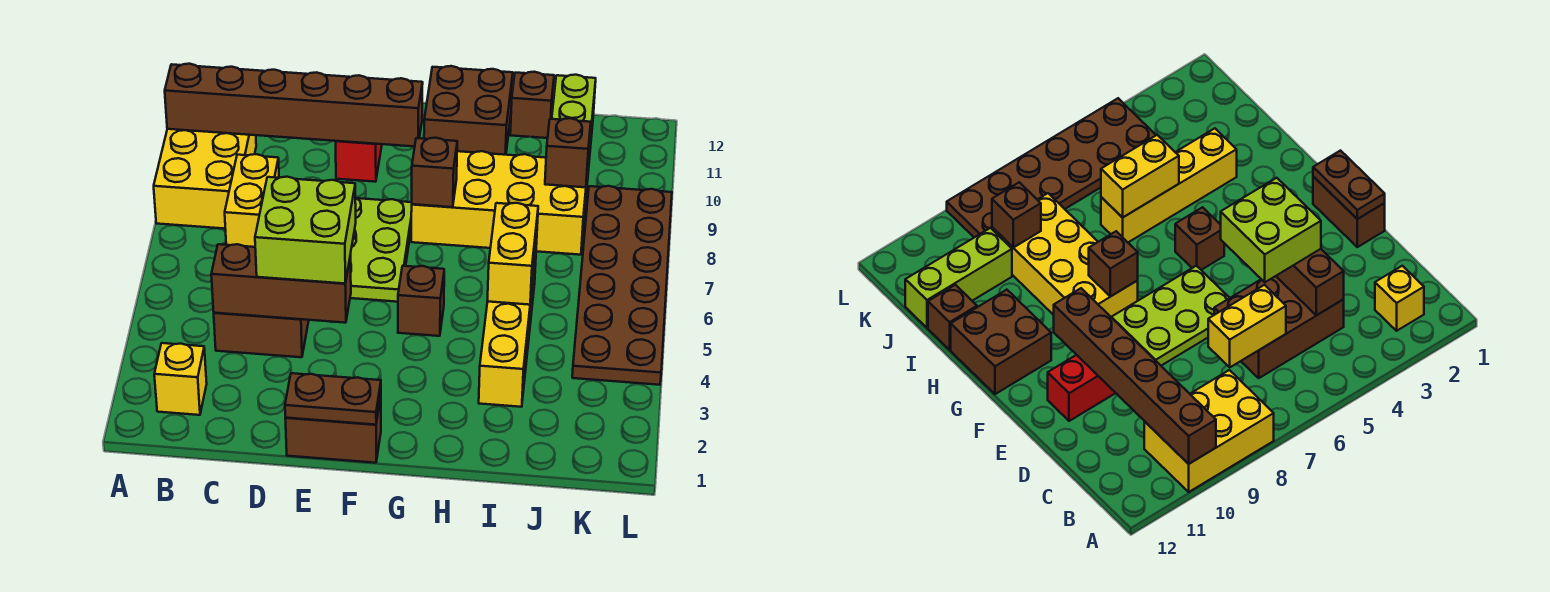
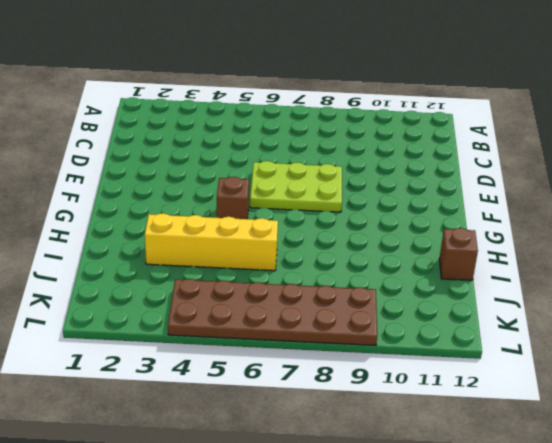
none -> yellow 2x3 brick [154,129,256,229]
none -> yellow 1x1 brick [154,343,207,415]
none -> brown 2x3 brick [214,313,309,357]

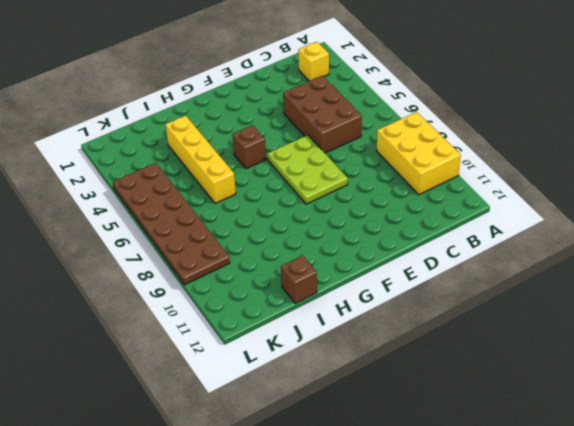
none -> brown 1x2 brick [285,396,381,463]
none -> red 1x2 brick [336,141,382,182]
none -> yellow 2x4 brick [411,151,588,255]

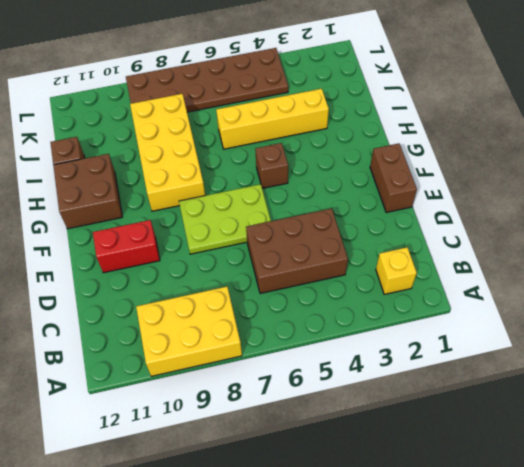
none -> lime 1x3 brick [552,75,596,193]
none -> brown 1x6 brick [165,64,423,147]
none -> brown 1x3 brick [211,244,351,323]

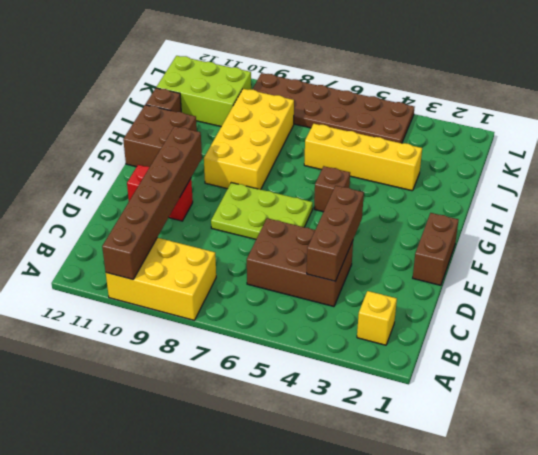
lime 2x3 brick [156,56,251,127] -> lime 1x3 brick [552,75,596,193]
none -> yellow 1x2 brick [225,154,279,247]
none -> brown 1x2 plate [285,373,381,425]
none -> brown 1x1 brick [412,138,457,207]

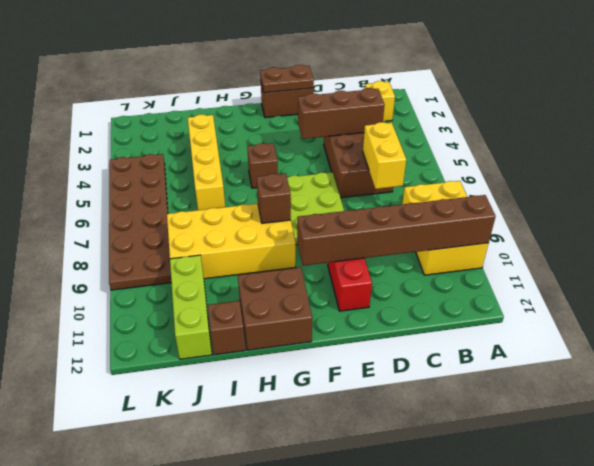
none -> yellow 1x2 brick [488,203,538,305]
none -> brown 1x1 brick [545,118,591,187]
none -> lime 2x2 brick [255,177,356,284]

